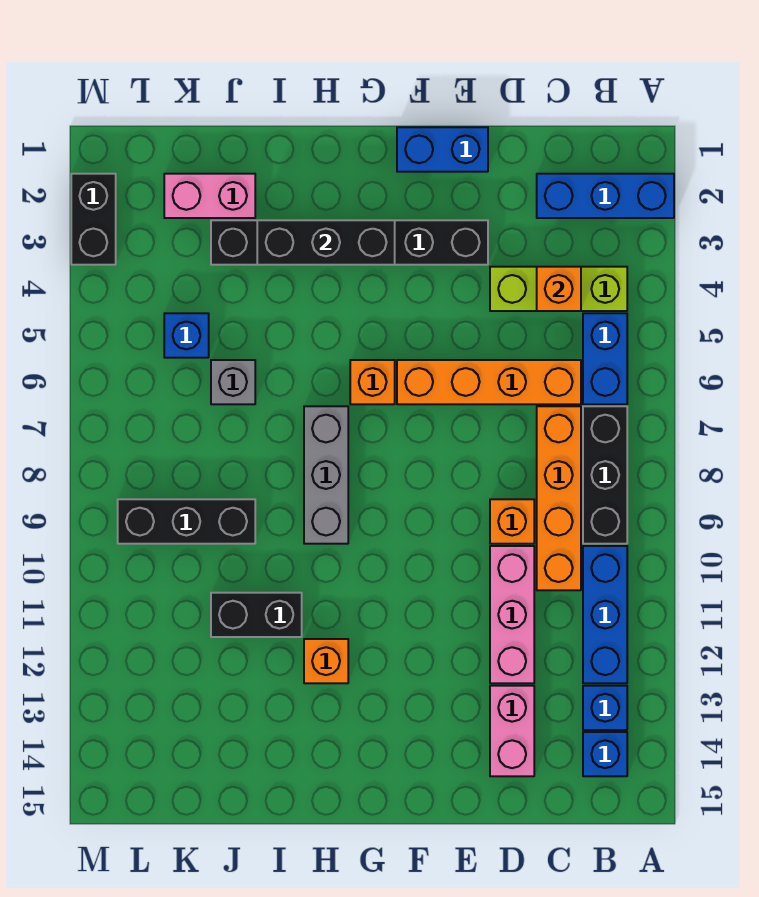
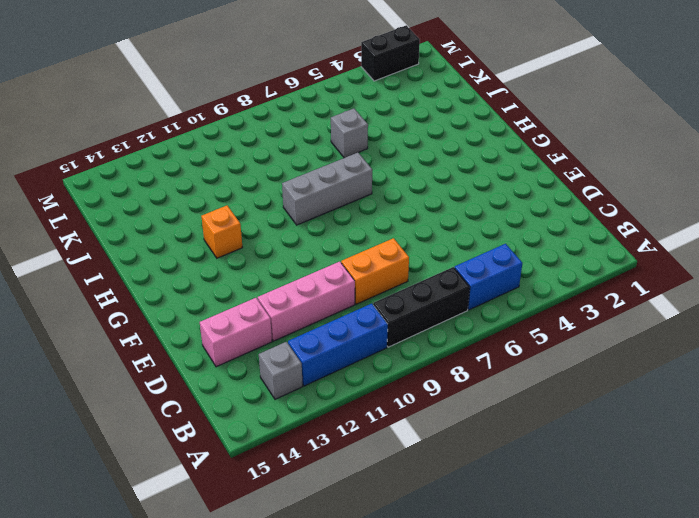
grey 1x1 brick [259,342,303,399] -> blue 1x1 brick [583,686,627,730]
orange 1x2 brick [341,238,409,304] -> orange 1x1 brick [490,499,534,544]
none -> blue 1x3 brick [537,174,674,218]
none -> lime 1x3 brick [490,267,627,311]
none -> blue 1x1 brick [583,732,627,776]

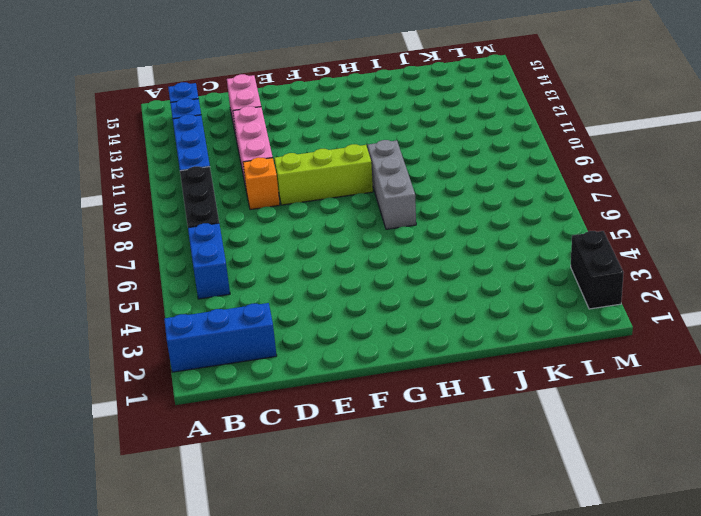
lime 1x3 brick [274,144,373,205] -> lime 1x3 brick moved to [490,267,627,311]
none -> orange 1x4 brick [397,360,581,404]
none -> orange 1x4 brick [537,406,581,590]
none -> blue 1x2 brick [397,127,488,172]

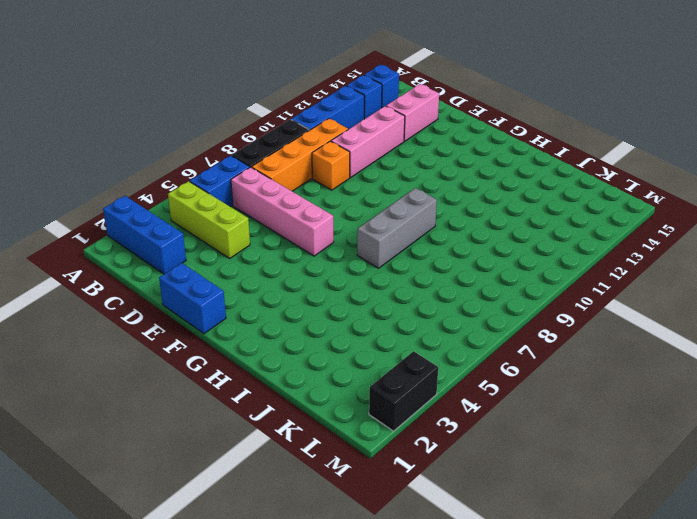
pink 1x4 brick [231,167,334,256] -> orange 1x4 brick [397,360,581,404]
none -> black 1x6 brick [211,220,488,265]
none -> orange 1x1 brick [350,360,395,404]
none -> orange 1x1 brick [304,639,348,683]

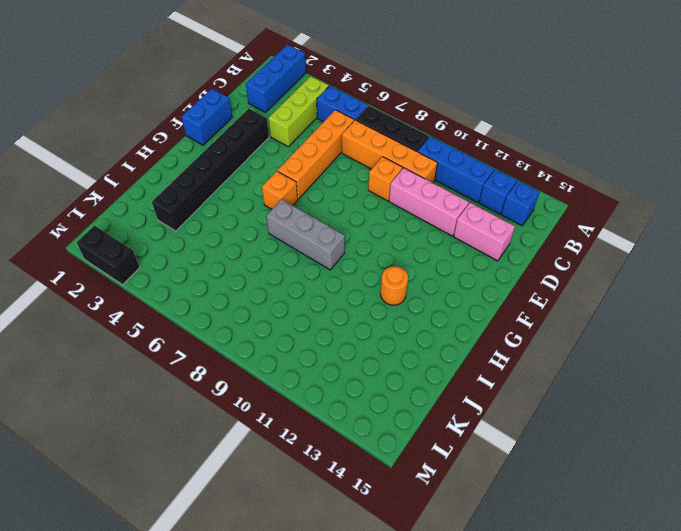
orange 1x1 round brick [380,266,408,305] -> orange 1x1 brick [304,639,348,683]
none -> black 1x2 brick [211,593,302,637]
none -> pink 1x2 brick [164,174,255,218]
none -> grey 1x1 brick [211,360,255,404]

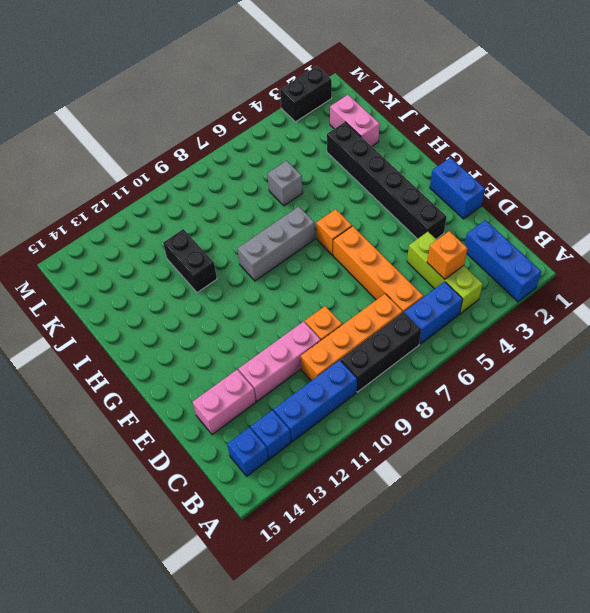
none -> orange 1x1 brick [304,639,348,683]
none -> black 1x3 brick [118,499,255,544]
none -> blue 1x1 brick [164,313,209,358]

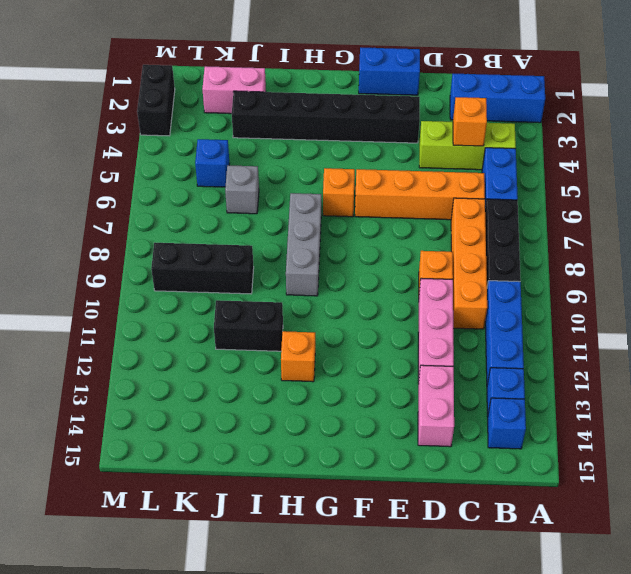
none -> black 1x3 brick [257,220,395,265]

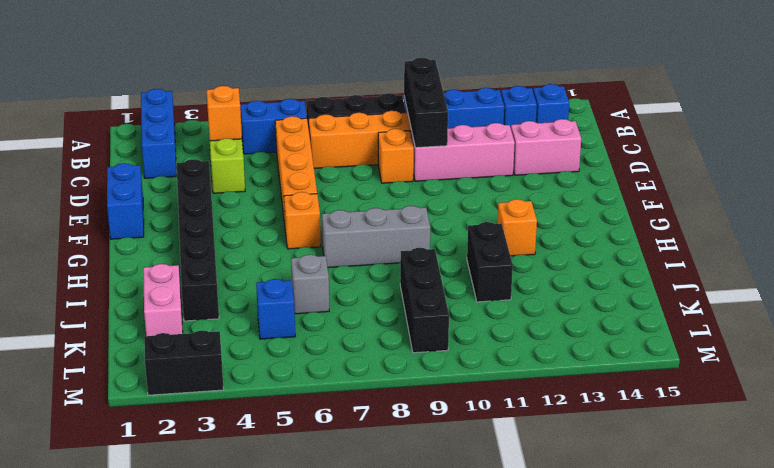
black 1x3 brick [404,57,448,148] -> black 1x3 brick moved to [257,220,395,265]

